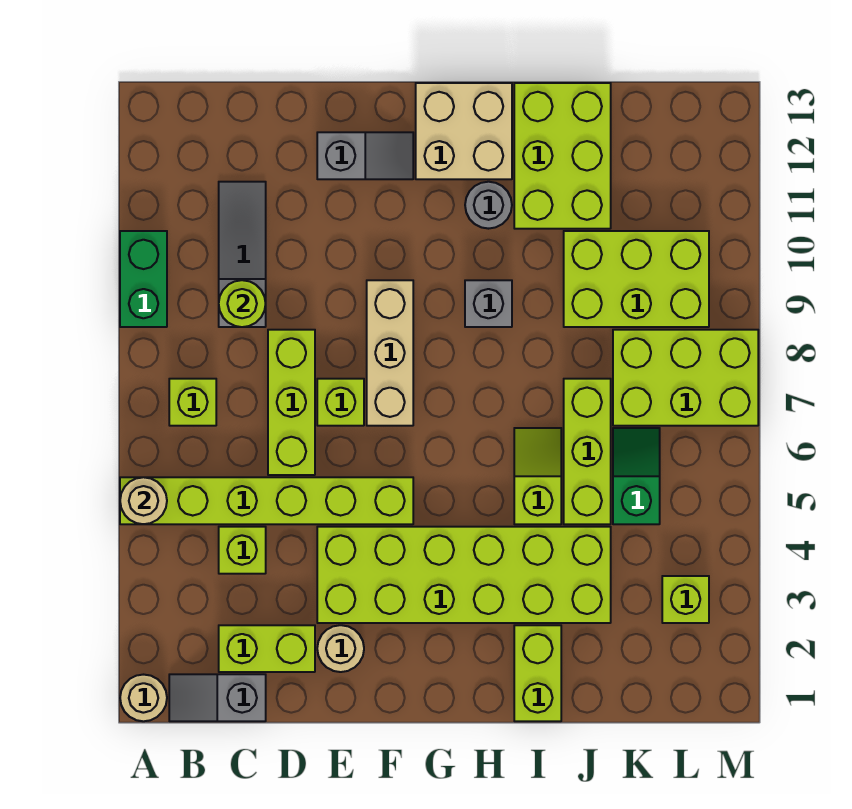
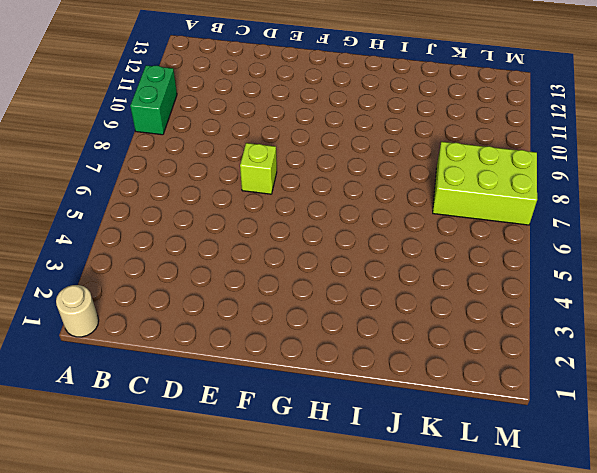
none -> lime 1x6 brick [120,477,413,524]
none -> grey 1x2 slope [169,674,266,721]
none -> lime 1x1 brick [169,379,216,426]

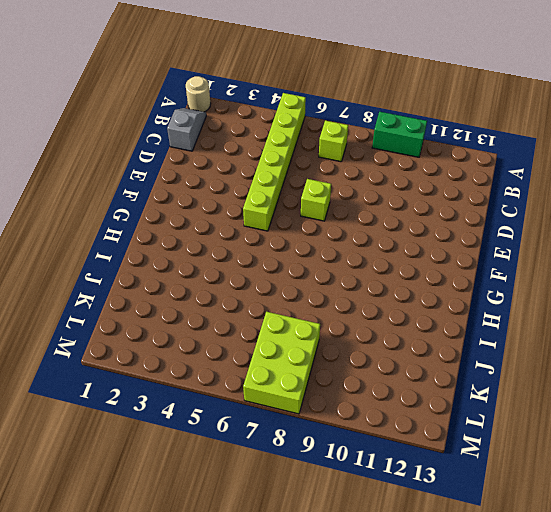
none -> lime 1x2 brick [219,625,315,672]
none -> lime 1x1 brick [219,527,266,574]
none -> grey 1x3 slope [219,182,266,327]

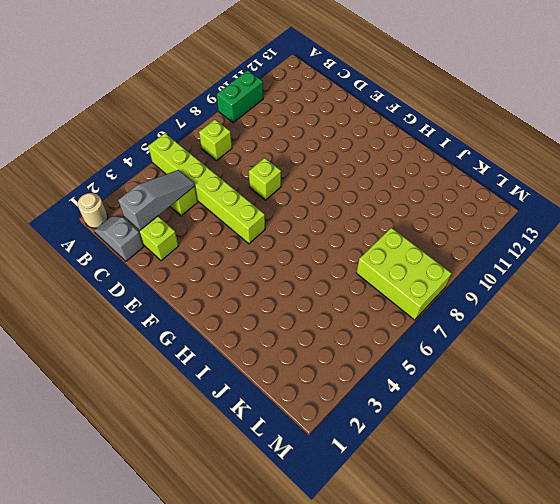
grey 1x3 slope [118,170,195,231] -> grey 1x3 slope moved to [219,182,266,327]
none -> lime 1x3 brick [268,330,315,475]
none -> tan 1x1 round brick [317,625,364,672]
none -> lime 2x6 brick [317,527,611,623]

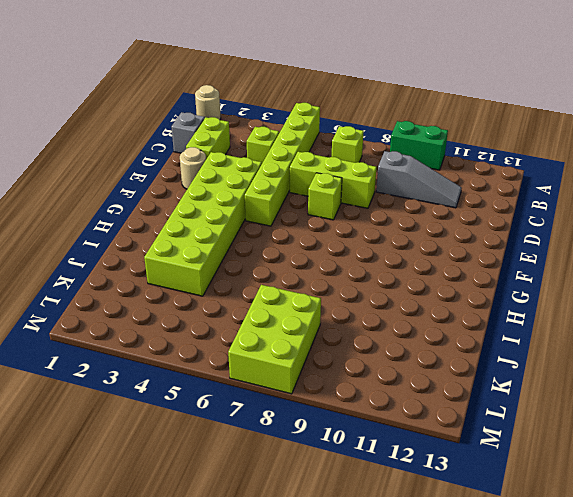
none -> grey 1x2 slope [317,132,413,179]
none -> tan 1x3 brick [367,280,413,426]
none -> tan 2x2 brick [416,83,512,179]

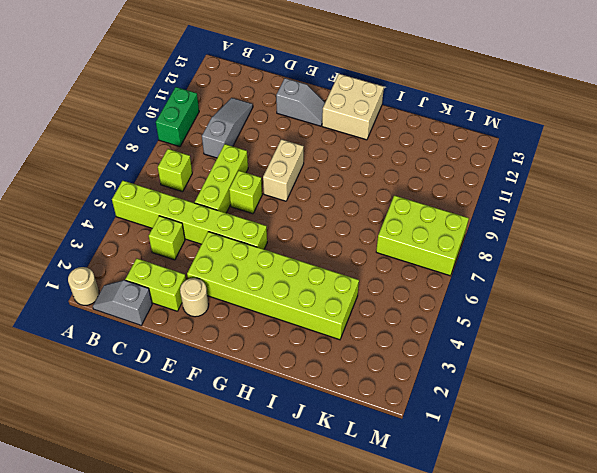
tan 1x2 brick [263,139,304,201] -> tan 1x3 brick [367,280,413,426]
none -> grey 1x1 brick [465,280,512,327]
none -> grey 1x1 round brick [465,182,512,229]
none -> lime 1x2 brick [514,625,561,721]

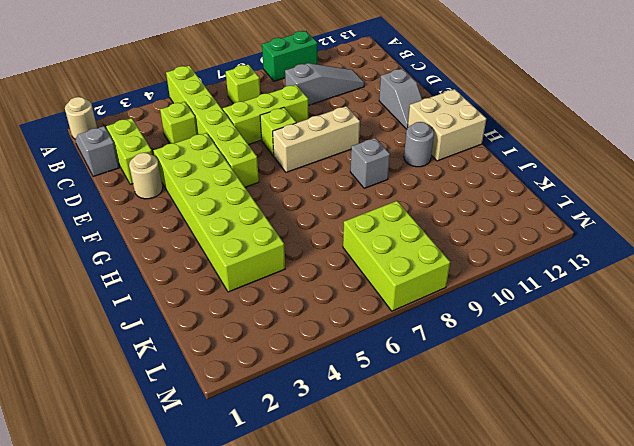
none -> lime 1x2 brick [514,625,561,721]
none -> lime 1x2 slope [514,428,561,524]
none -> lime 2x3 brick [514,83,611,229]

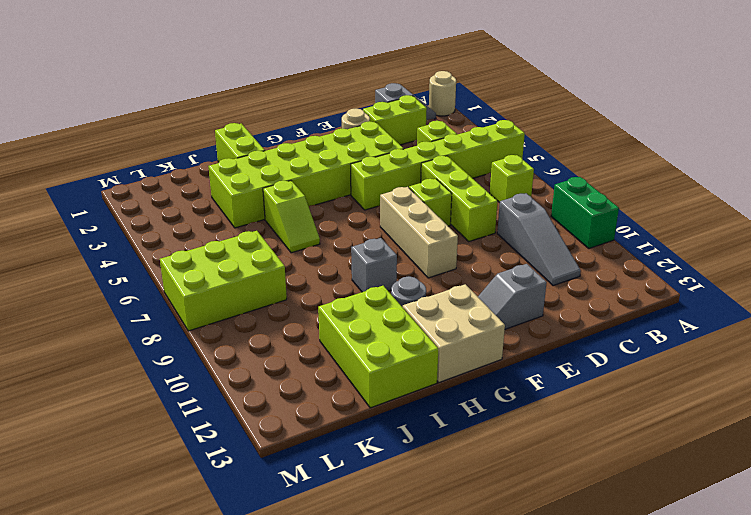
none -> lime 1x3 brick [564,379,611,524]
none -> lime 2x3 brick [564,231,709,327]
none -> green 1x2 slope [613,428,660,524]

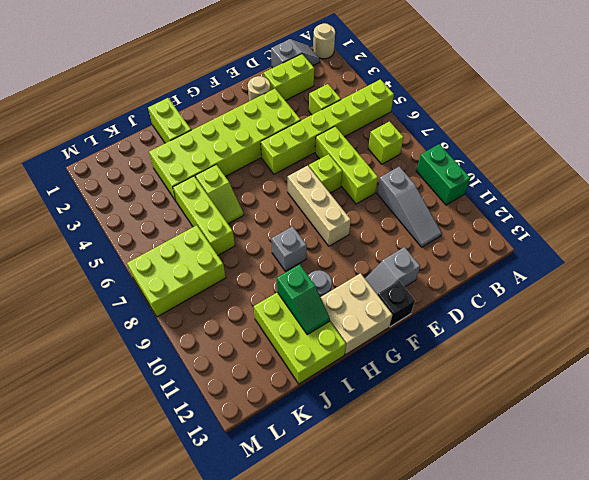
black 1x1 brick [378,281,415,327] -> none
green 1x2 slope [277,264,330,335] -> green 1x2 slope moved to [613,428,660,524]
none -> lime 2x3 brick [564,231,709,327]
none -> lime 1x1 brick [662,576,709,623]
none -> tan 1x1 round brick [120,477,167,524]

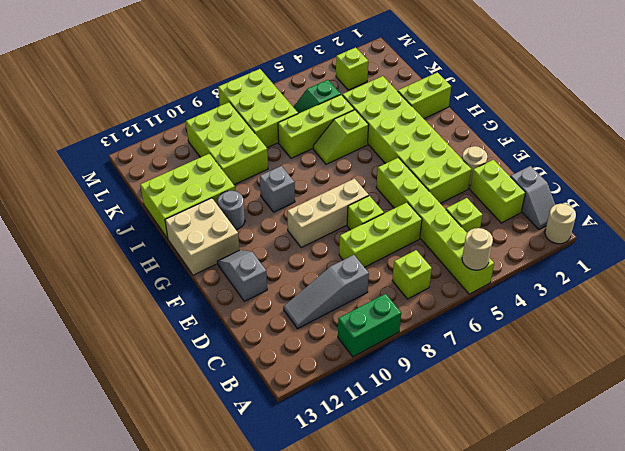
none -> lime 1x1 round brick [219,280,266,327]

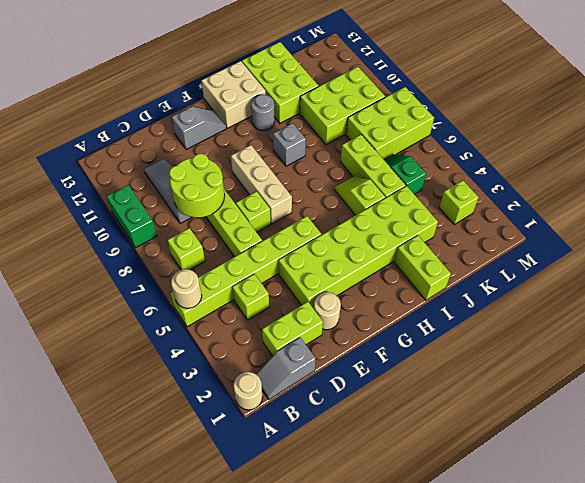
lime 2x2 round brick [169,154,225,218] -> lime 1x1 round brick [219,280,266,327]

